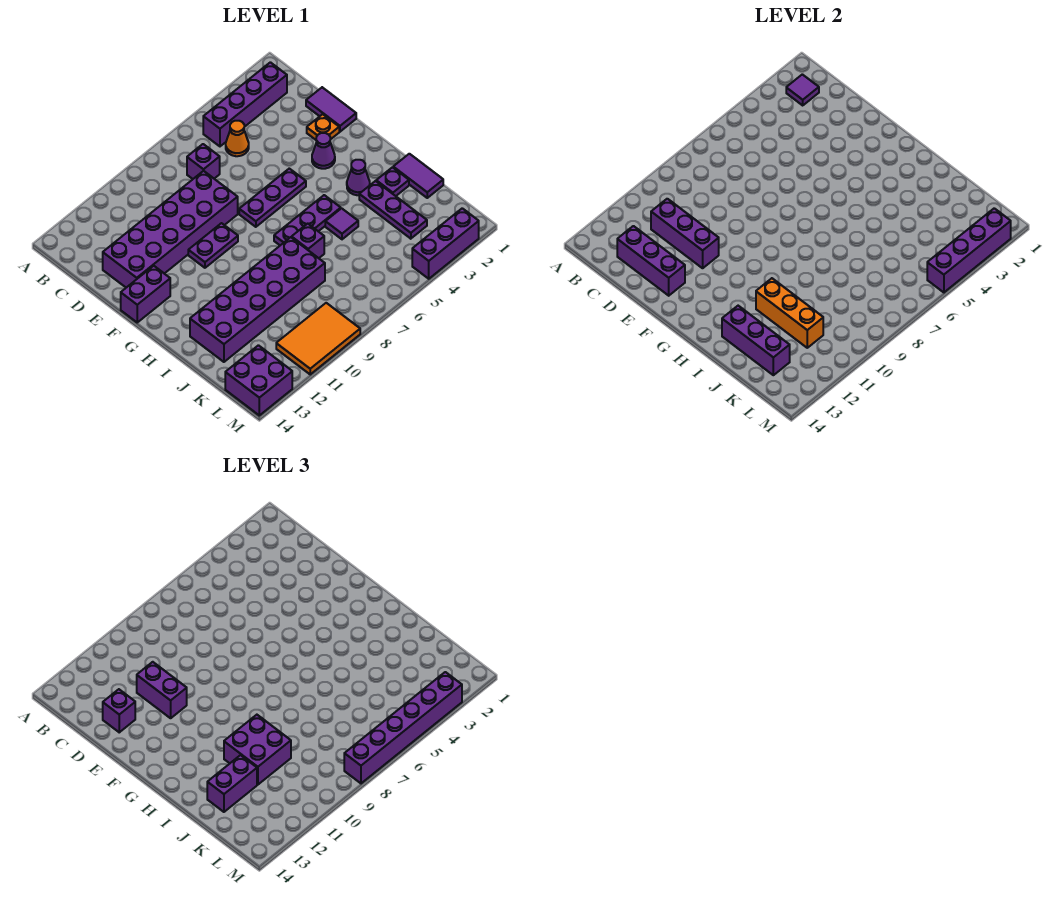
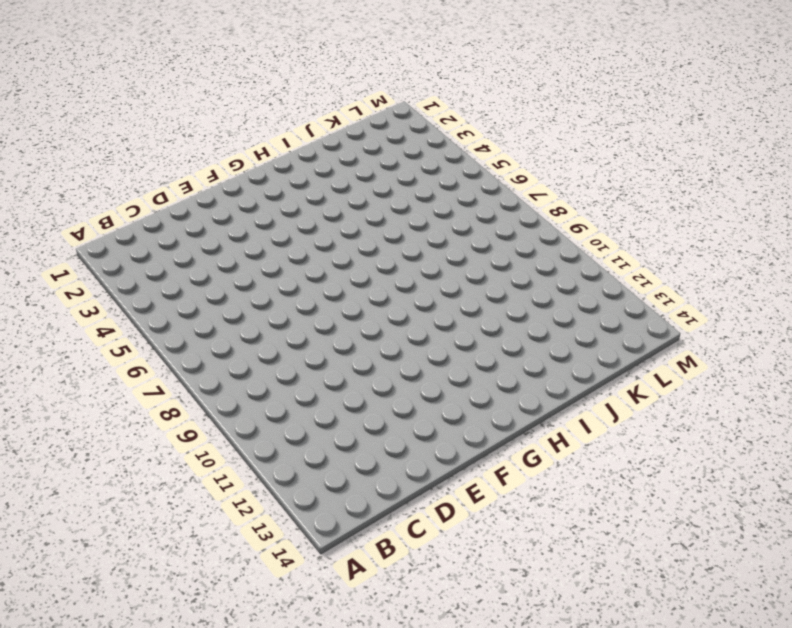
none -> purple 1x4 brick [203,62,287,146]
none -> orange 1x1 cone [226,121,249,156]
none -> purple 1x1 brick [187,144,220,179]
none -> purple 1x2 tile [306,87,356,132]

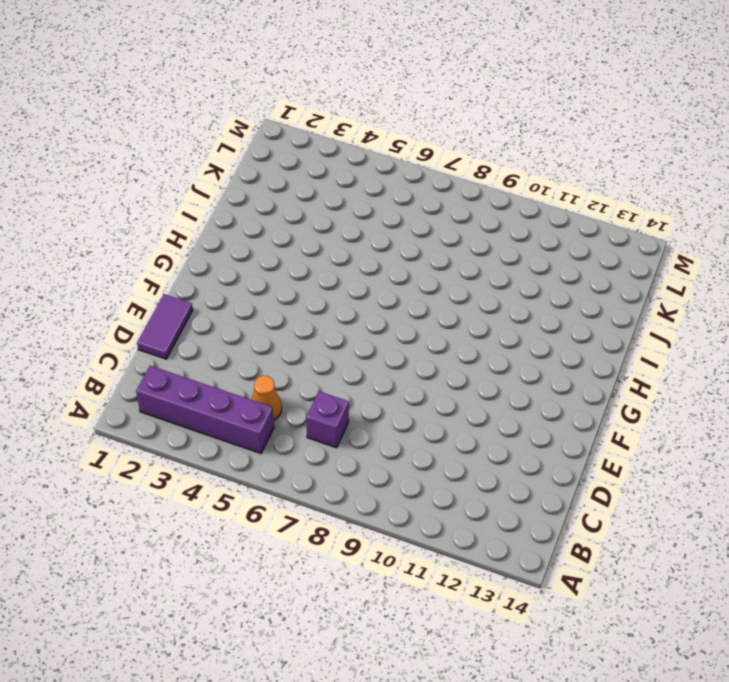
none -> purple 2x6 brick [103,171,238,288]
none -> orange 1x1 plate [307,114,339,140]
none -> purple 1x1 cone [312,133,335,169]
none -> purple 1x3 plate [239,169,306,227]

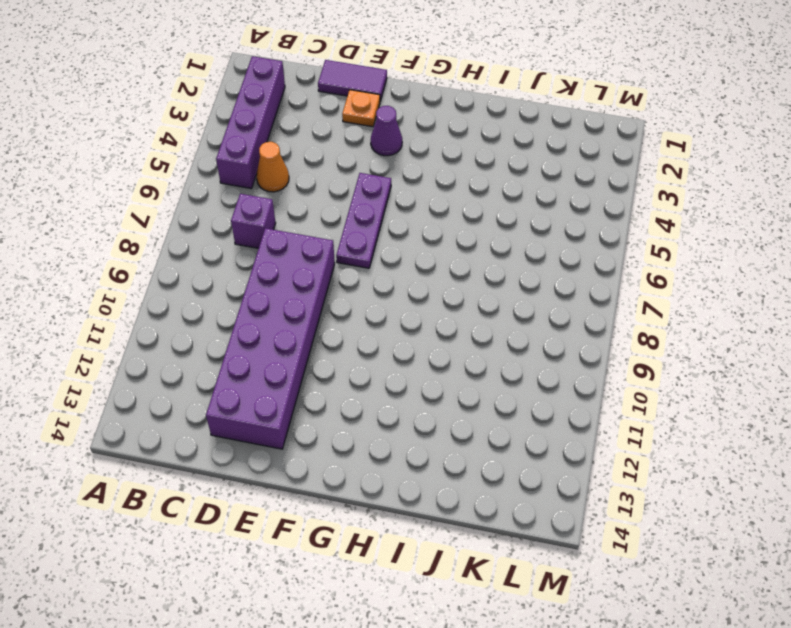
none -> purple 1x2 plate [188,223,238,268]
none -> purple 1x2 brick [121,266,170,322]
none -> purple 1x1 cone [347,160,370,195]
none -> purple 1x3 plate [274,195,341,245]

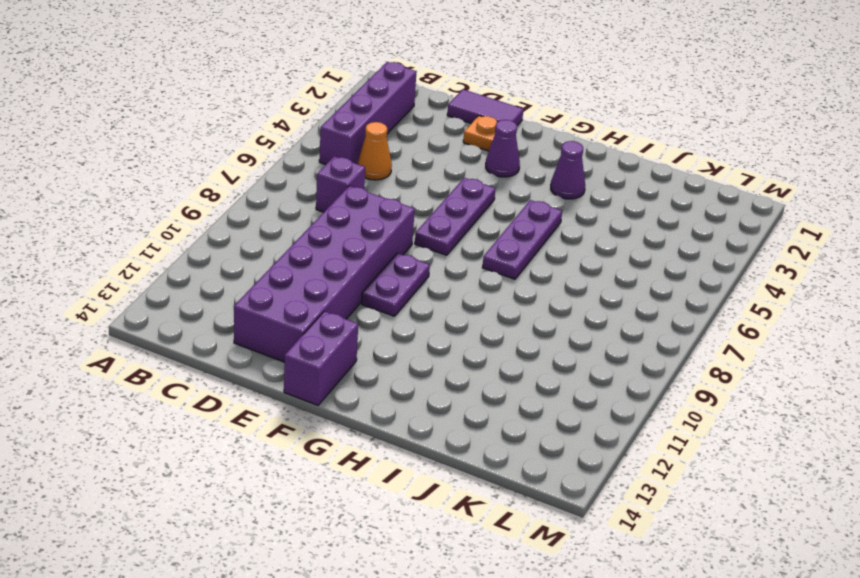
none -> purple 1x2 tile [393,154,443,198]
none -> purple 1x1 plate [376,167,409,196]
none -> purple 1x3 plate [359,181,427,239]
none -> purple 1x1 tile [325,208,358,239]

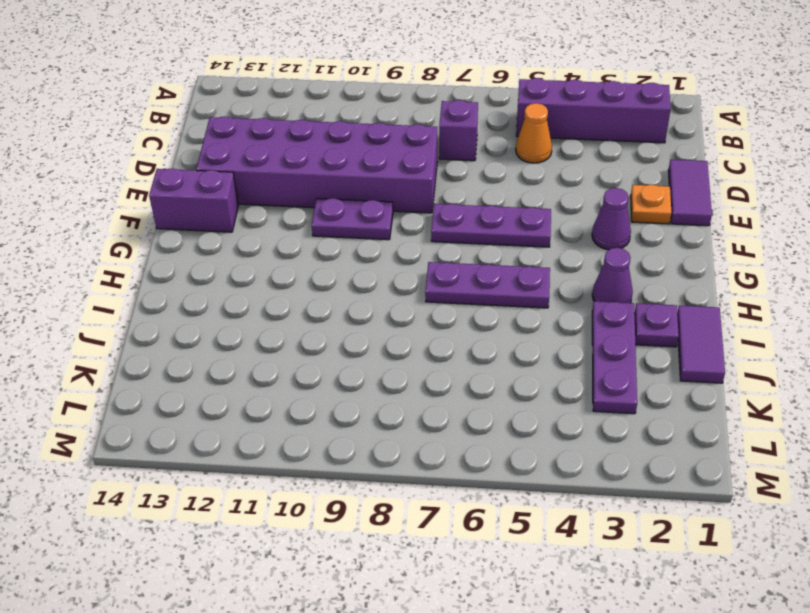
none -> purple 1x1 tile [325,208,358,239]
none -> purple 1x1 brick [291,224,324,258]
none -> purple 2x6 brick [190,237,325,362]
none -> orange 2x3 tile [276,303,360,374]

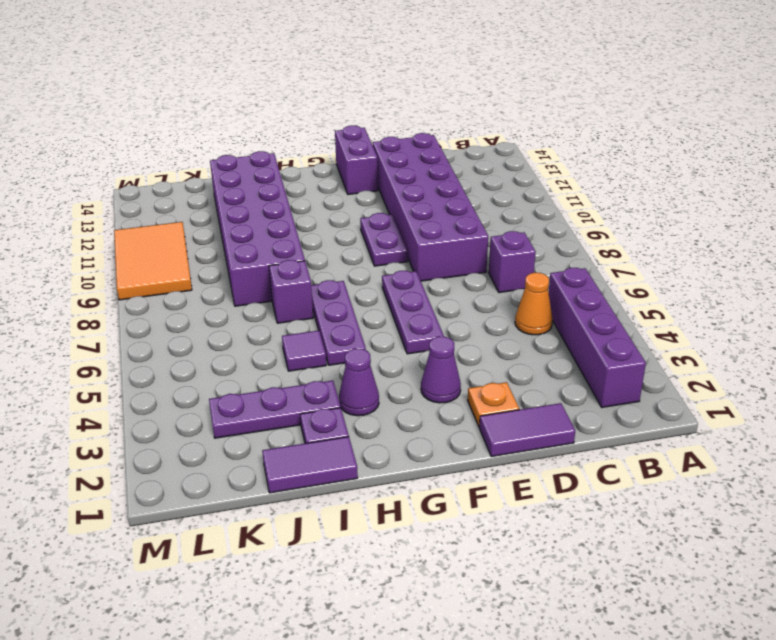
none -> purple 2x2 brick [225,345,292,415]
none -> purple 1x3 brick [412,208,479,279]
none -> purple 1x1 tile [786,74,819,105]
none -> purple 1x3 brick [651,199,719,268]

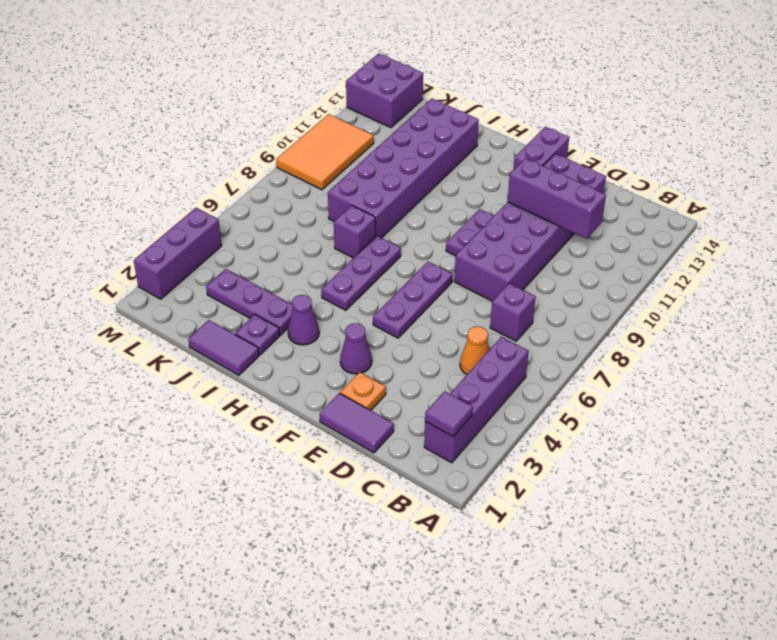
none -> purple 1x1 tile [325,208,358,239]
none -> purple 1x3 brick [617,226,685,296]
none -> orange 1x3 brick [756,278,823,348]
none -> purple 1x3 brick [722,306,790,375]

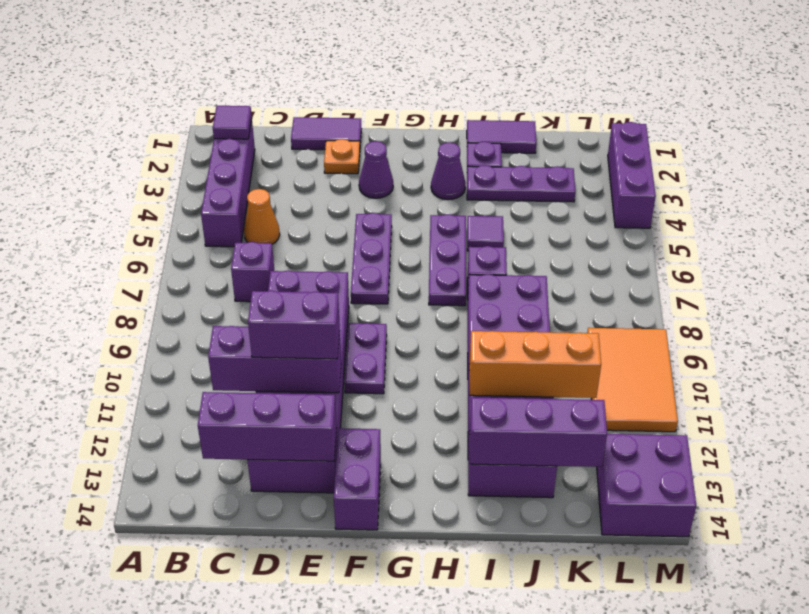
none -> purple 1x4 brick [927,208,1011,292]
none -> purple 1x1 brick [103,689,135,732]
none -> purple 2x2 brick [224,715,291,785]
none -> purple 1x2 brick [207,755,257,812]

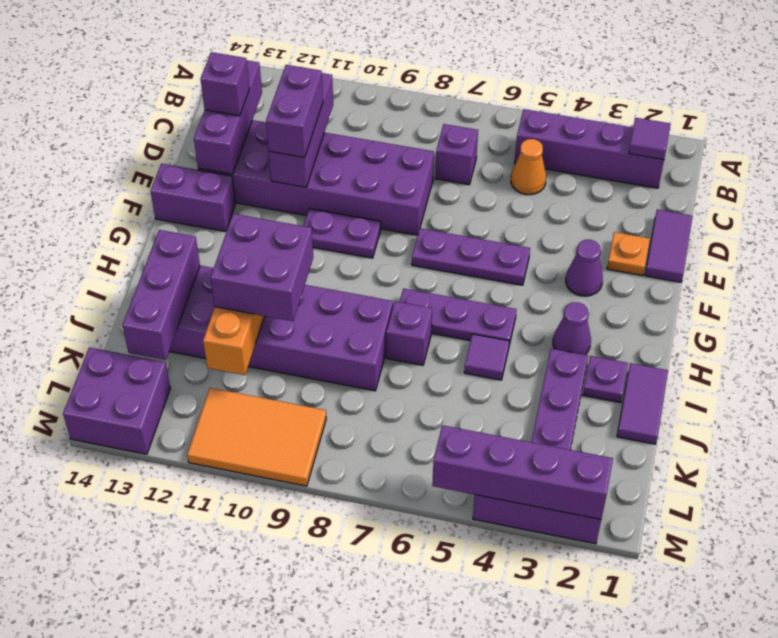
none -> purple 1x2 brick [207,755,257,812]
none -> purple 1x6 brick [344,672,462,783]

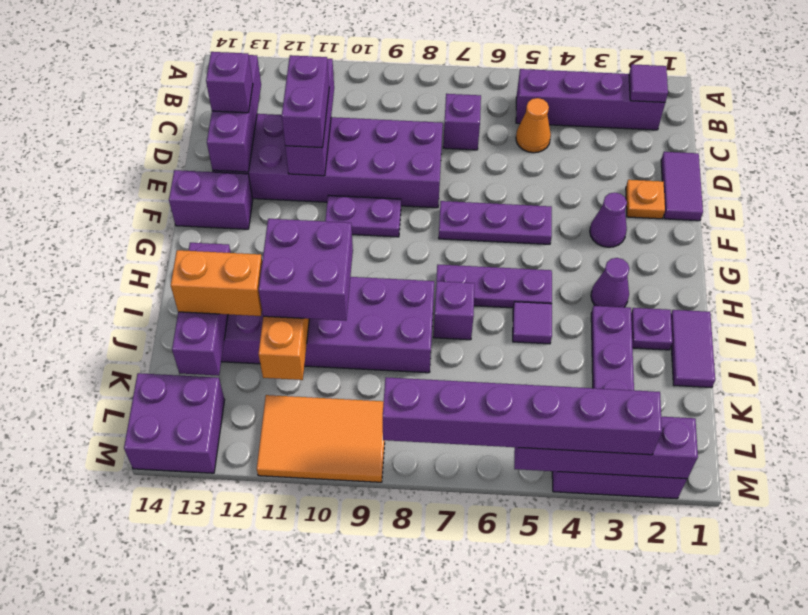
orange 1x2 brick [171,250,262,316] -> purple 1x2 brick [207,755,257,812]

